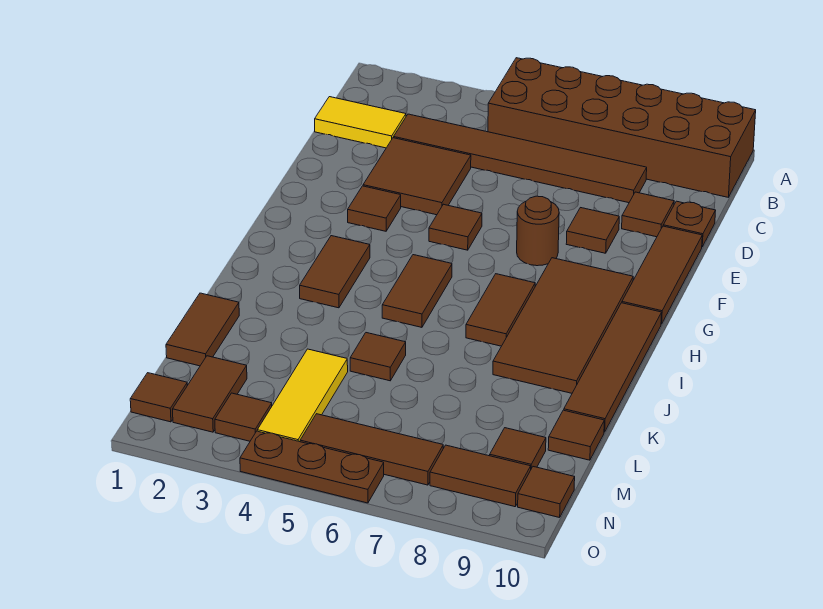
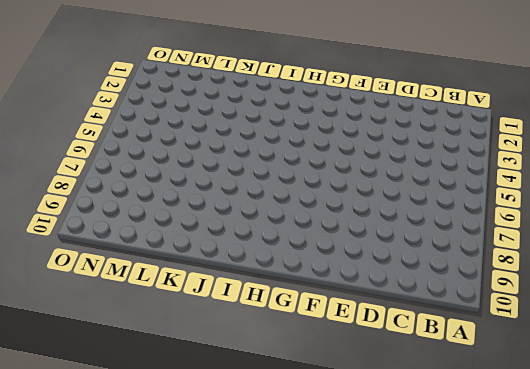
none -> brown 2x6 brick [488,58,756,197]
none -> yellow 1x2 tile [315,97,406,148]
none -> brown 1x6 tile [394,114,647,203]

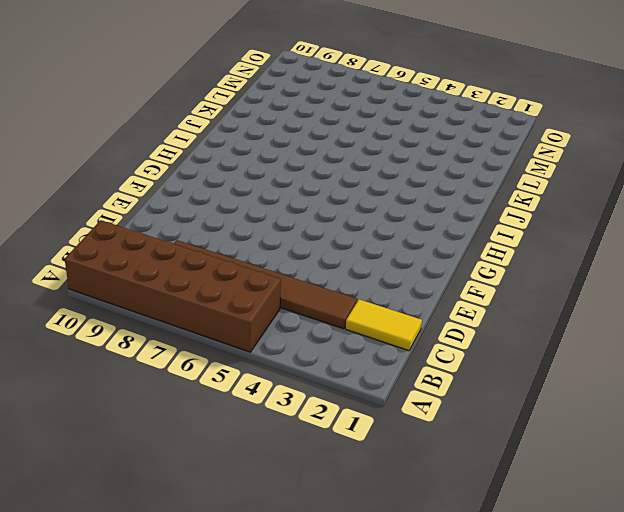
none -> brown 2x2 tile [363,138,471,215]
none -> brown 1x1 tile [622,192,674,237]
none -> brown 1x1 plate [663,201,716,247]

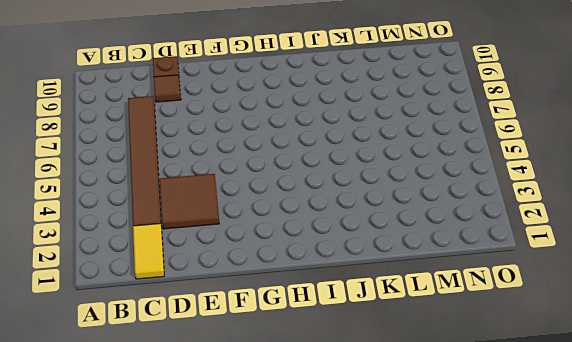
none -> brown 2x6 brick [488,58,756,197]
none -> brown 1x1 tile [566,208,619,253]
none -> brown 1x3 tile [622,226,702,324]

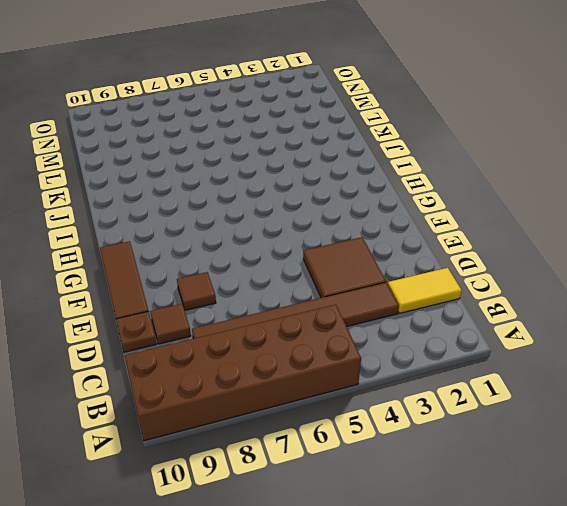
none -> brown 1x1 tile [348,186,401,231]
none -> brown 1x1 tile [429,204,482,250]
none -> brown 1x1 round brick [517,196,559,266]

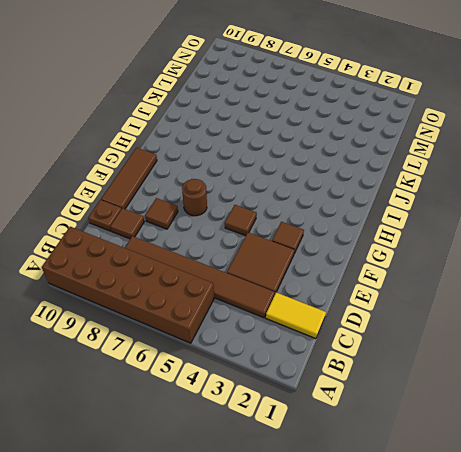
none -> brown 2x4 tile [493,258,633,393]
none -> brown 1x2 tile [300,236,370,308]
none -> brown 1x2 tile [382,255,452,327]

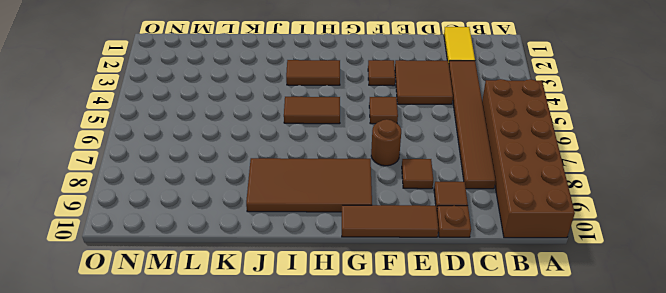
none -> brown 1x2 tile [466,274,535,346]
none -> brown 1x4 tile [564,303,662,432]
none -> brown 1x2 tile [166,293,239,366]

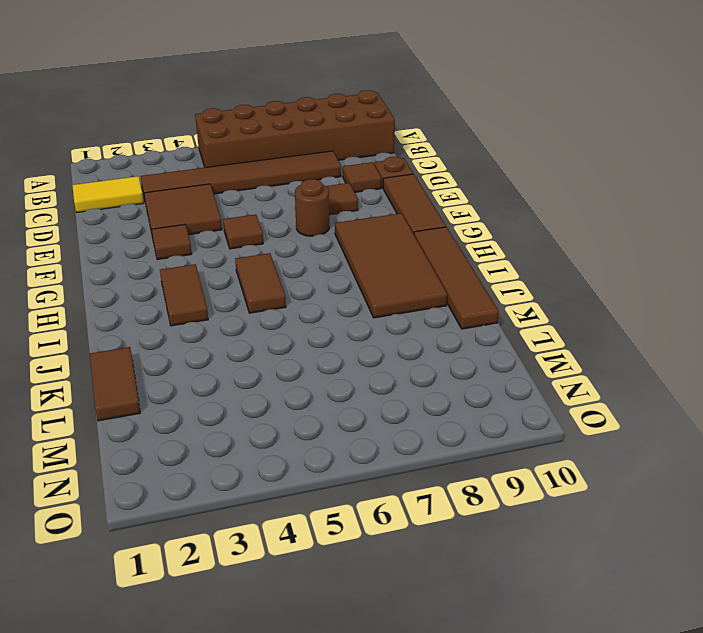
none -> brown 1x2 tile [466,274,535,346]
none -> brown 1x1 tile [350,333,406,381]
none -> yellow 1x3 tile [257,349,348,442]

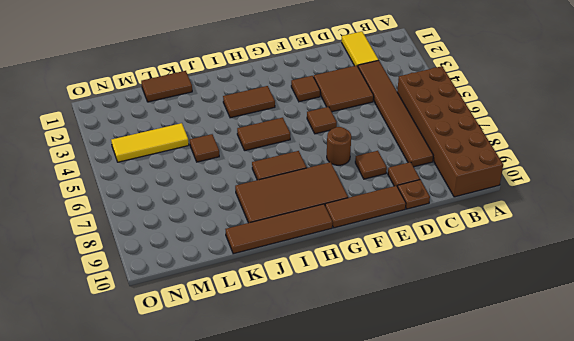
none -> brown 1x1 tile [548,410,604,460]
none -> brown 1x2 tile [173,356,247,432]
none -> brown 1x1 tile [490,428,546,468]

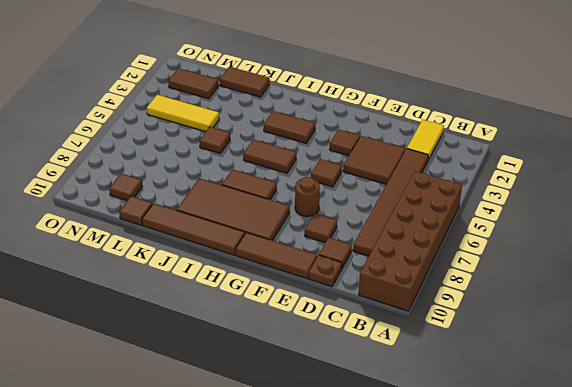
none -> brown 1x1 tile [130,373,187,422]
none -> brown 1x1 tile [215,393,272,441]
none -> brown 1x3 tile [300,414,443,485]

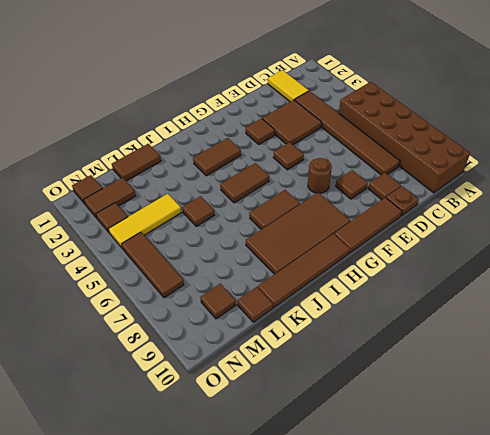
none -> brown 1x2 tile [430,445,531,507]
none -> brown 1x1 tile [518,467,575,518]
none -> brown 1x3 plate [240,431,384,503]

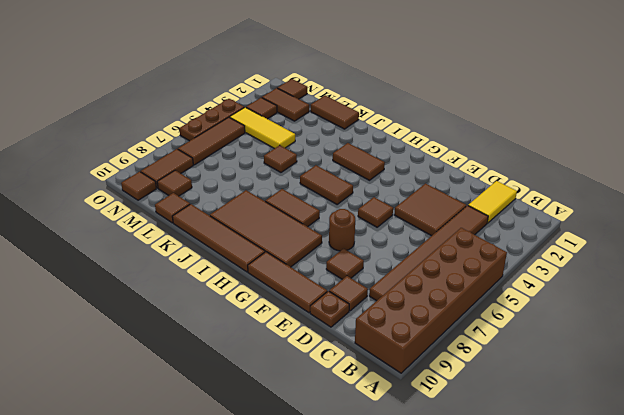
none -> brown 1x1 tile [348,186,401,231]

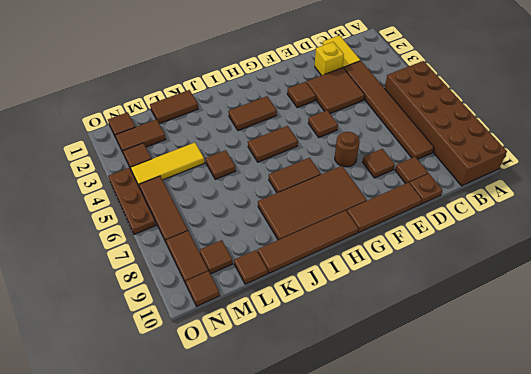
yellow 1x1 brick [315,42,344,76] -> none

